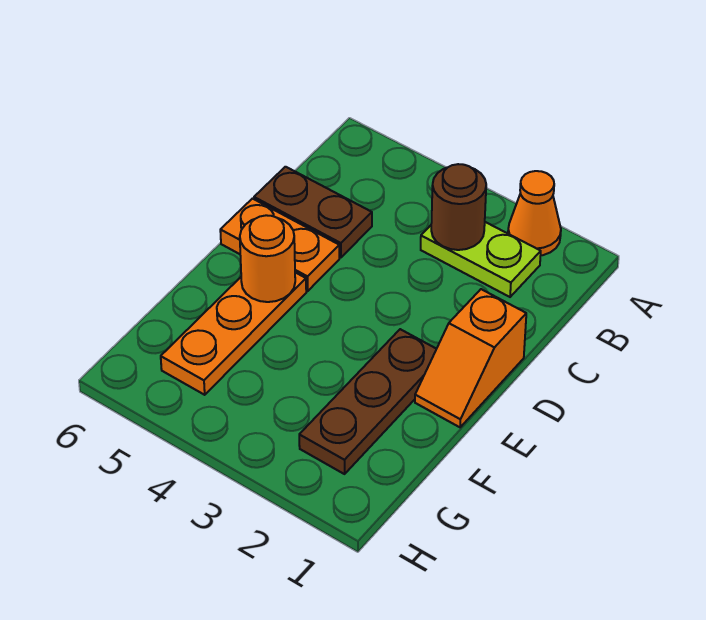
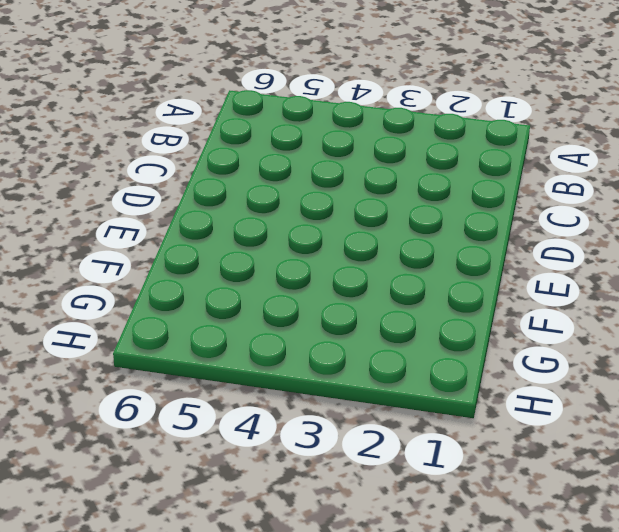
none -> orange 1x1 cone [508,171,561,255]
none -> lime 1x2 plate [421,222,541,297]

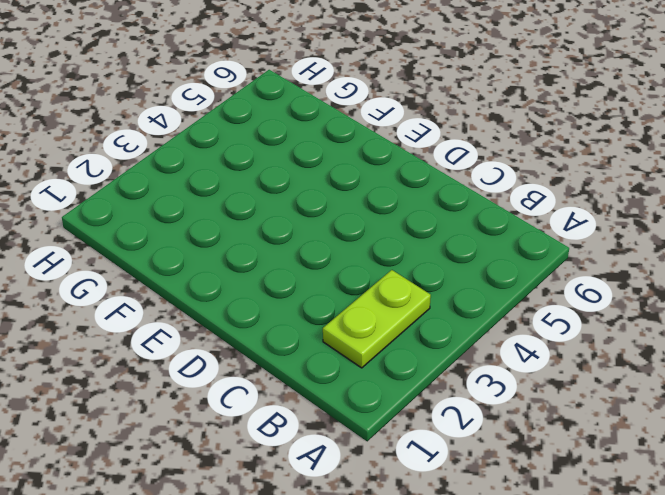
none -> orange 1x1 cone [508,171,561,255]
none -> brown 1x2 plate [254,167,372,258]

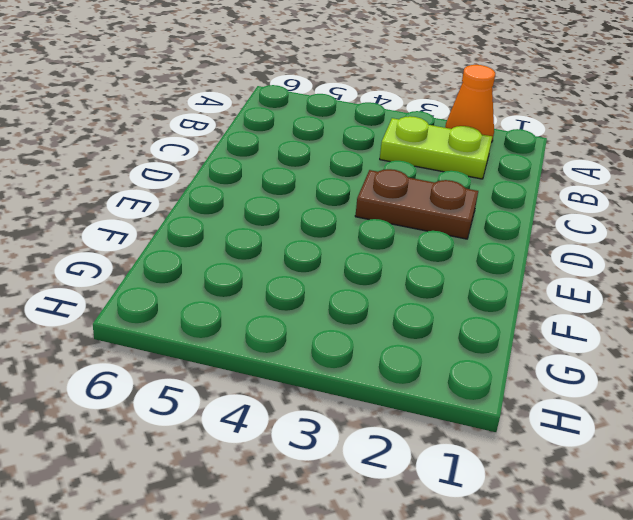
brown 1x2 plate [355,169,478,239] -> brown 1x2 plate moved to [254,167,372,258]
none -> orange 1x2 slope [415,289,526,427]
none -> orange 1x2 plate [220,199,339,291]

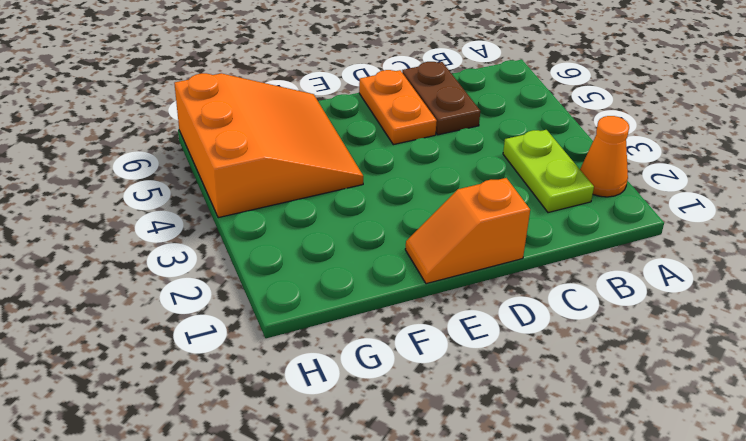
orange 3x3 slope [174,73,363,218] -> orange 1x3 plate [161,272,306,395]
none -> brown 1x3 plate [299,329,436,474]
none -> brown 1x1 round brick [431,164,486,250]

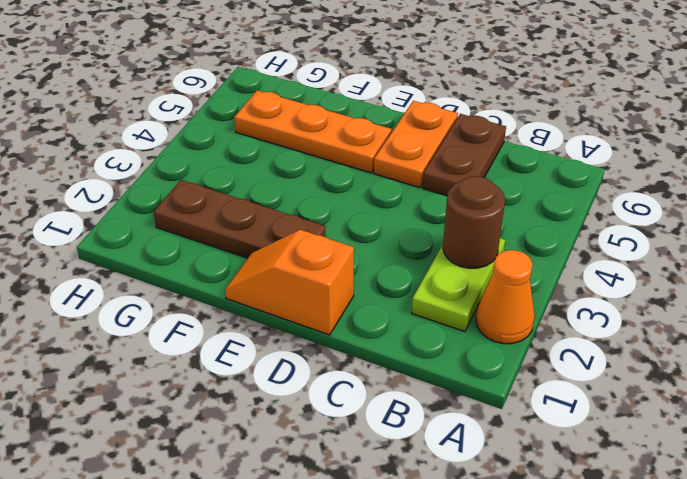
none -> orange 1x1 round brick [240,215,295,302]

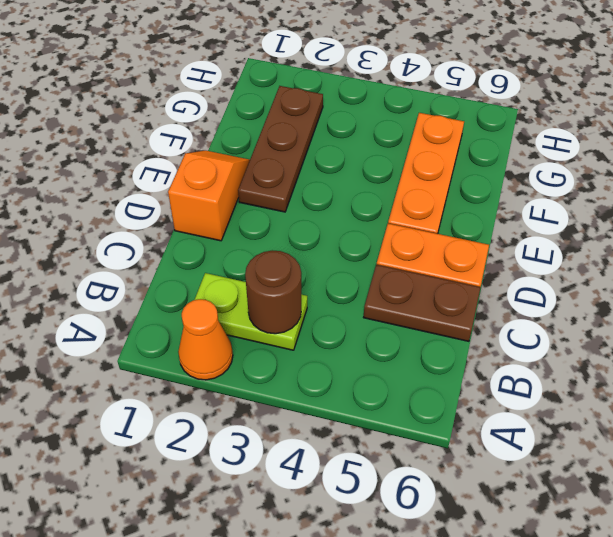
none -> orange 1x1 round brick [240,215,295,302]

